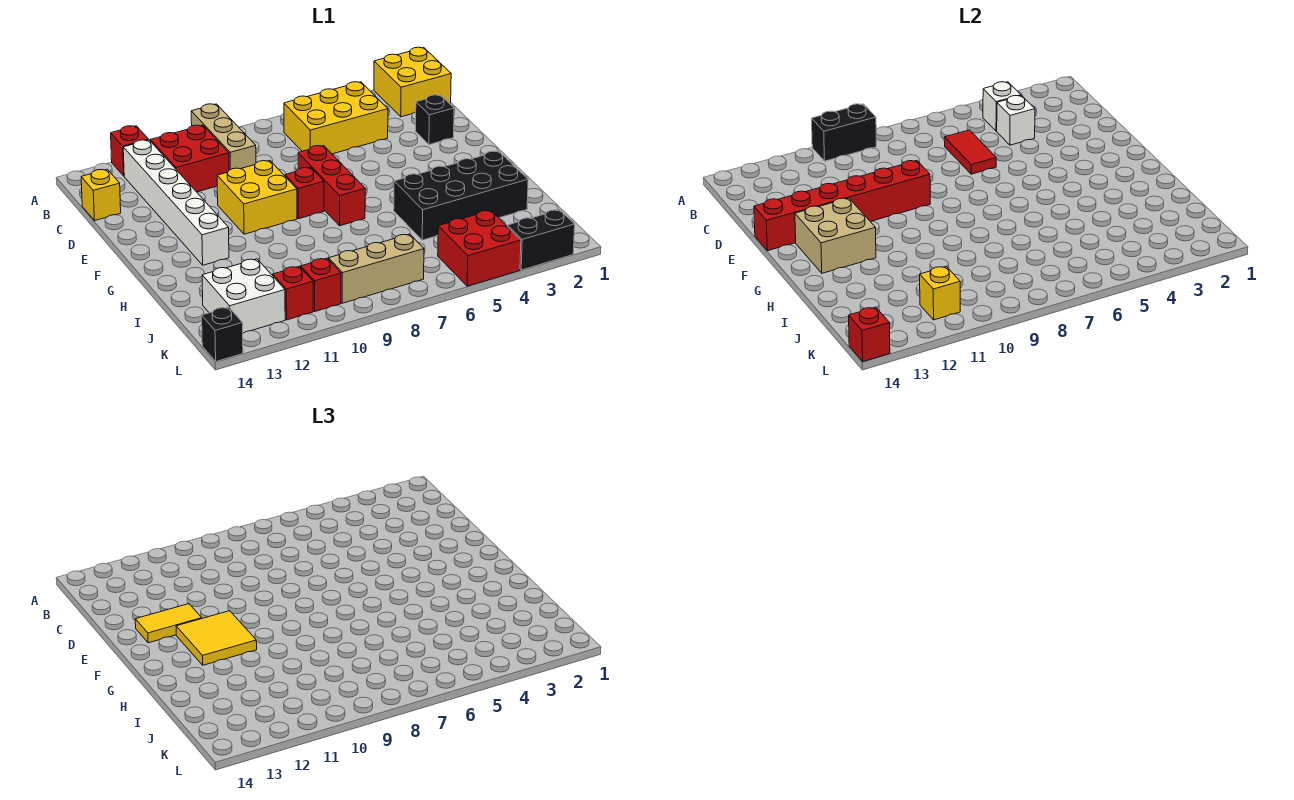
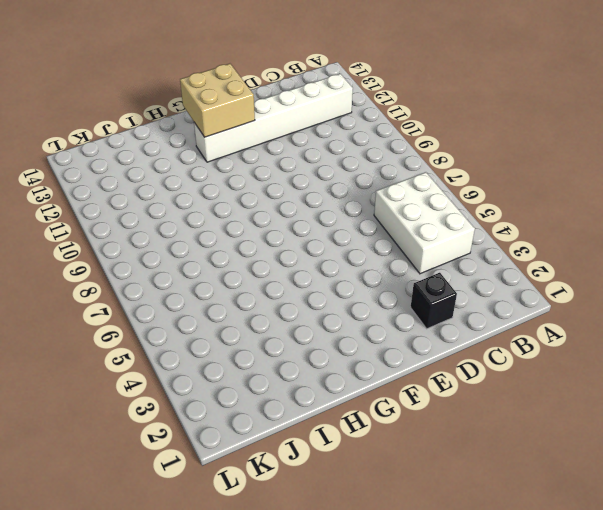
white 2x3 brick [374,172,475,274] -> yellow 2x3 brick [284,82,388,154]
none -> yellow 2x2 brick [374,47,451,117]
none -> tan 1x3 brick [191,104,256,170]
none -> red 1x1 brick [111,126,149,176]

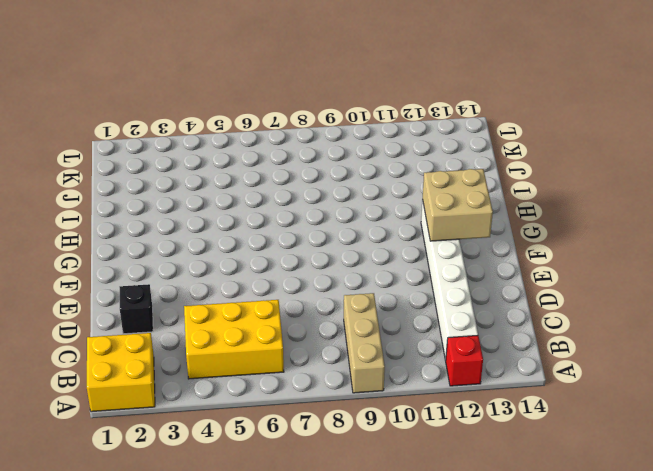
none -> red 2x2 brick [150,125,229,192]
none -> yellow 1x1 brick [81,169,121,221]
none -> red 1x3 brick [298,146,365,226]

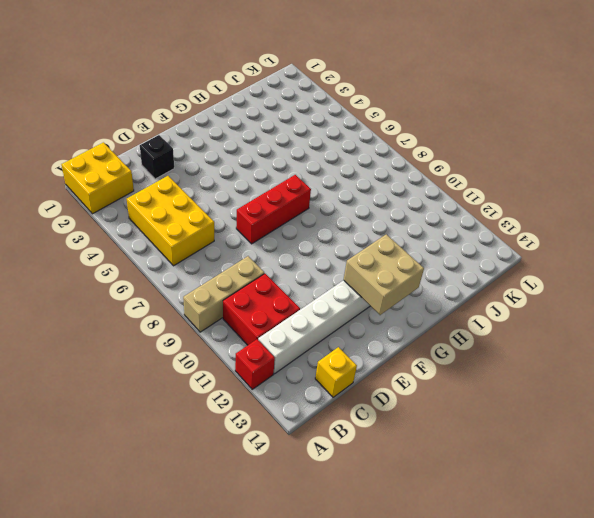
none -> yellow 2x2 brick [217,161,297,234]
none -> red 1x1 brick [285,167,324,219]
none -> black 2x4 brick [394,151,528,240]

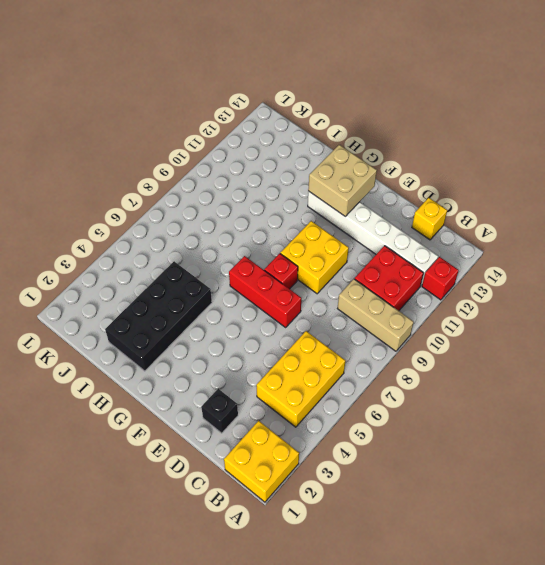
none -> white 2x2 brick [202,259,285,333]
none -> red 2x2 brick [438,210,521,286]
none -> tan 1x3 brick [329,234,424,303]

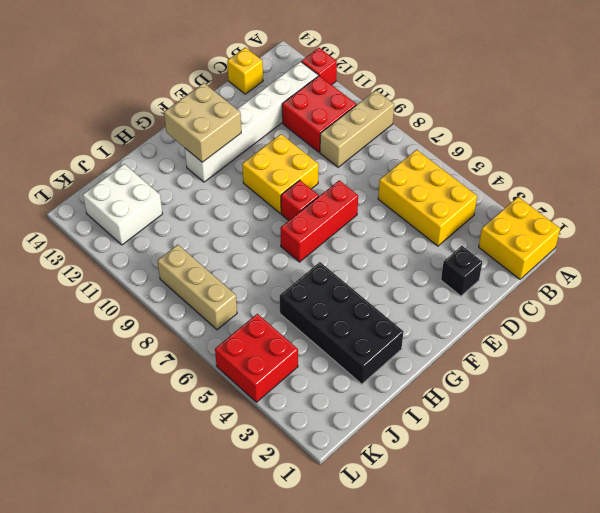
none -> red 1x1 brick [301,258,341,311]
none -> red 1x1 brick [273,266,313,320]
none -> black 1x2 brick [507,210,575,270]

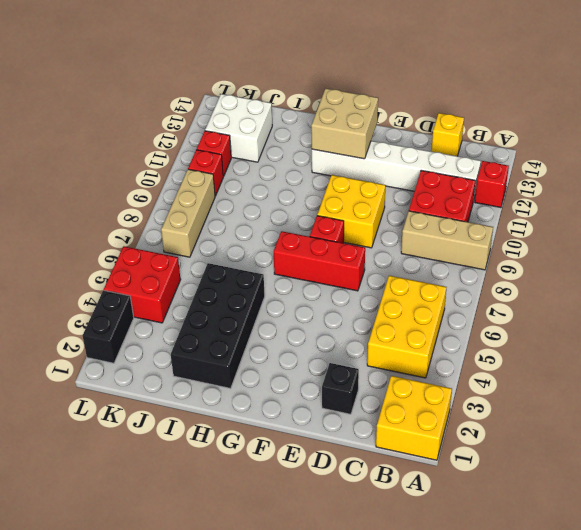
none -> black 1x1 brick [202,307,243,362]
none -> black 1x2 brick [812,104,877,161]
none -> white 1x1 brick [983,82,1021,131]

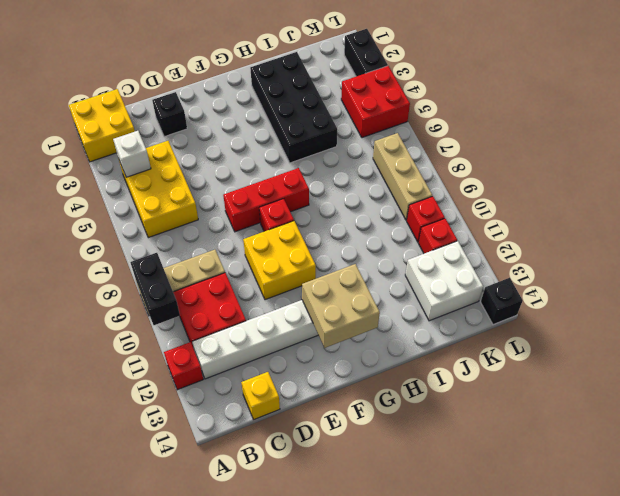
none -> white 1x1 brick [997,96,1035,145]
none -> red 1x2 tile [944,130,996,174]
none -> red 1x6 brick [754,161,930,251]

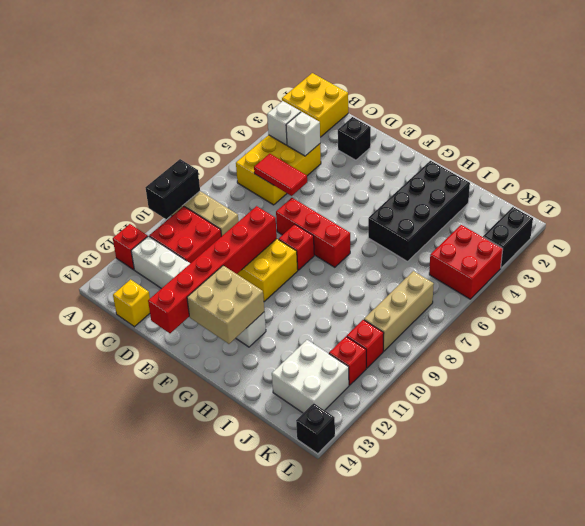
none -> yellow 1x1 brick [920,266,960,320]
none -> red 1x1 brick [849,307,890,362]
none -> yellow 1x2 tile [135,604,202,643]

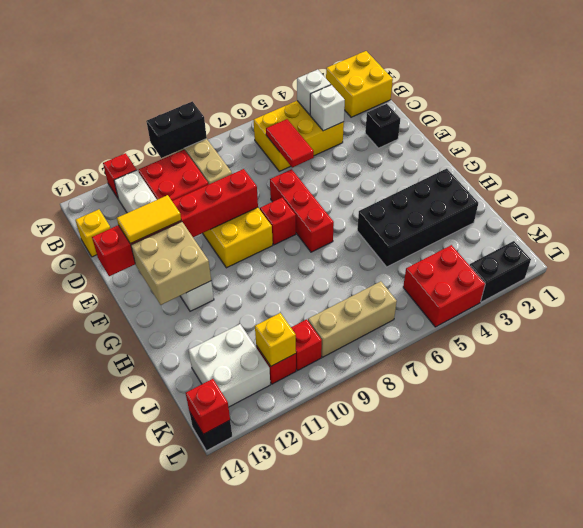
none -> yellow 2x2 tile [176,611,257,665]

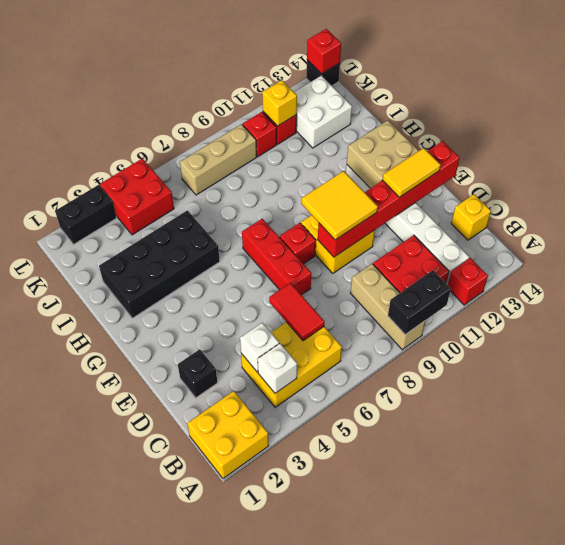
yellow 2x2 tile [301,171,378,240] -> yellow 2x2 tile moved to [176,611,257,665]

